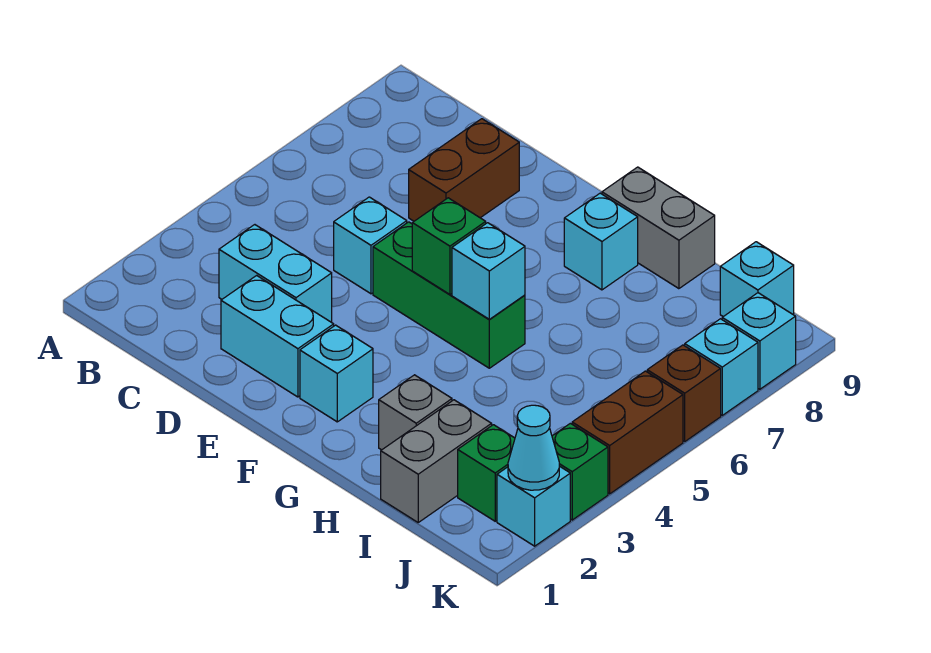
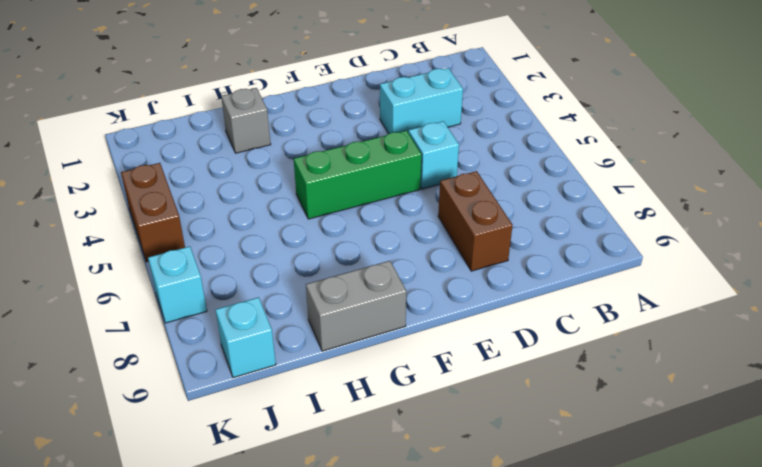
none -> cyan 1x2 brick [221,275,334,397]
none -> cyan 1x1 brick [300,325,373,422]
none -> cyan 1x1 brick [564,193,638,290]

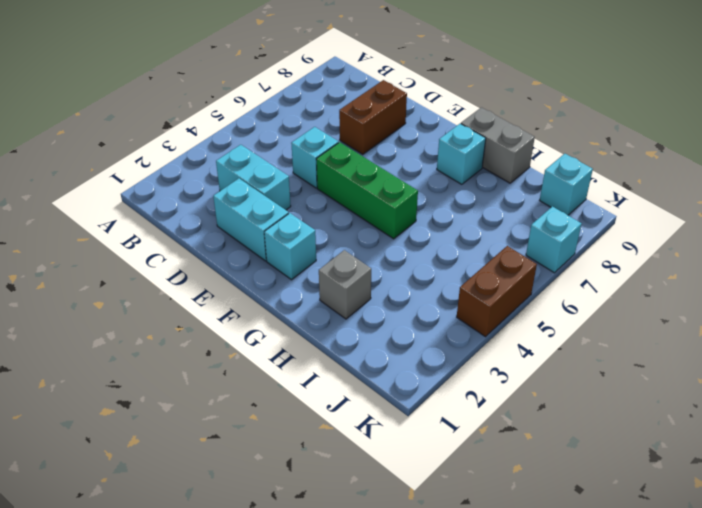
none -> grey 1x2 brick [381,400,492,522]
none -> green 1x1 brick [458,425,515,521]
none -> cyan 1x1 brick [497,466,570,546]

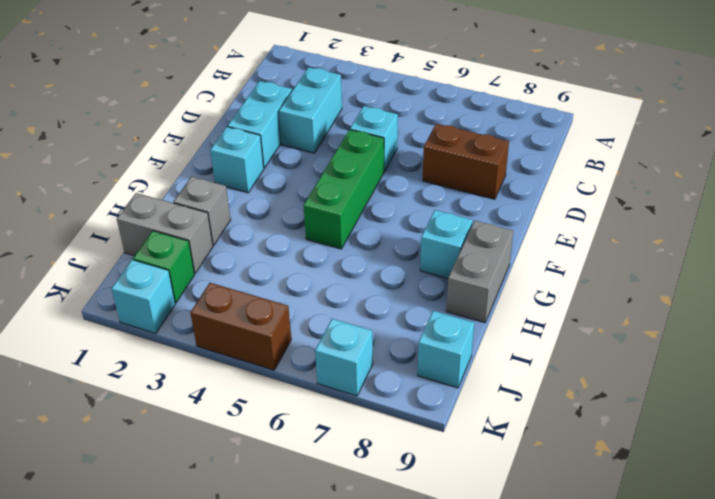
none -> green 1x1 brick [552,423,608,520]
none -> brown 1x1 brick [647,345,721,441]
none -> cyan 1x1 brick [722,293,796,389]

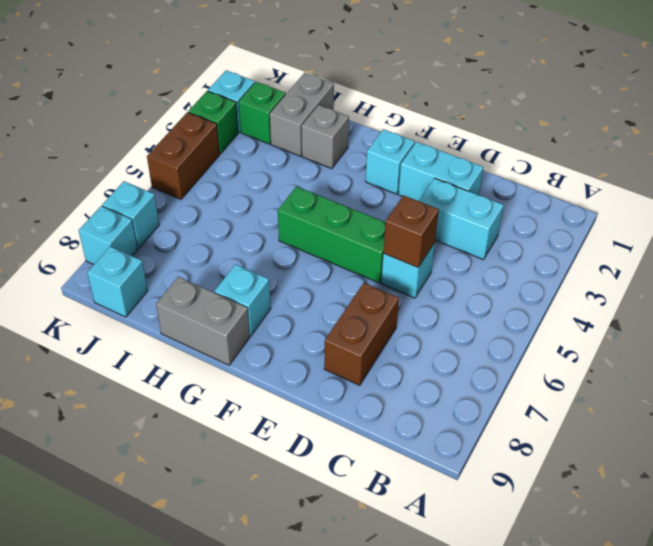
brown 1x1 brick [383,195,439,267] -> brown 1x1 brick moved to [647,345,721,441]
none -> green 1x1 brick [412,198,486,294]
none -> cyan 1x1 brick [452,223,525,319]
none -> cyan 1x1 cone [508,405,559,490]

